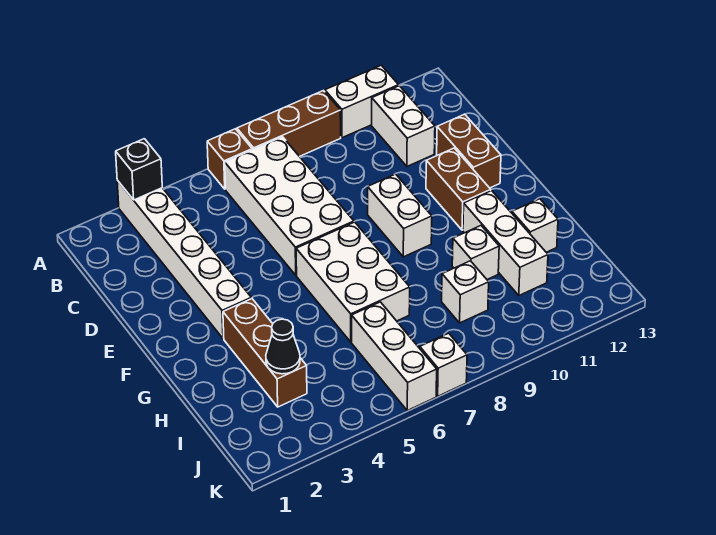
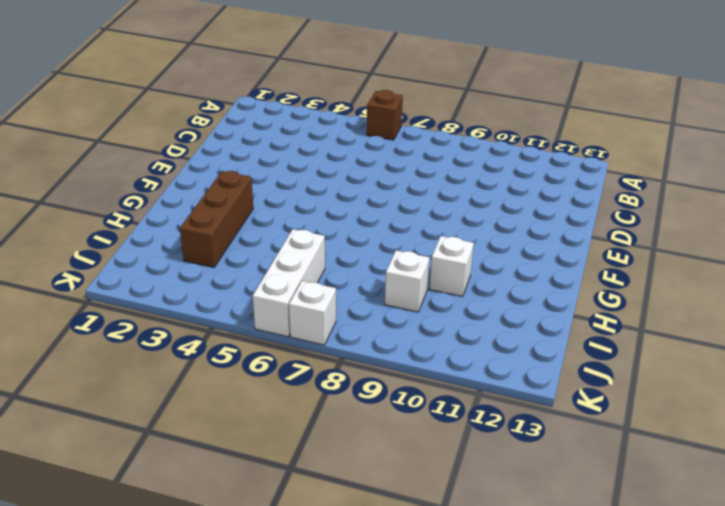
none -> white 1x6 brick [117,180,251,339]
none -> brown 1x3 brick [237,91,341,157]
none -> white 1x2 brick [325,65,399,138]

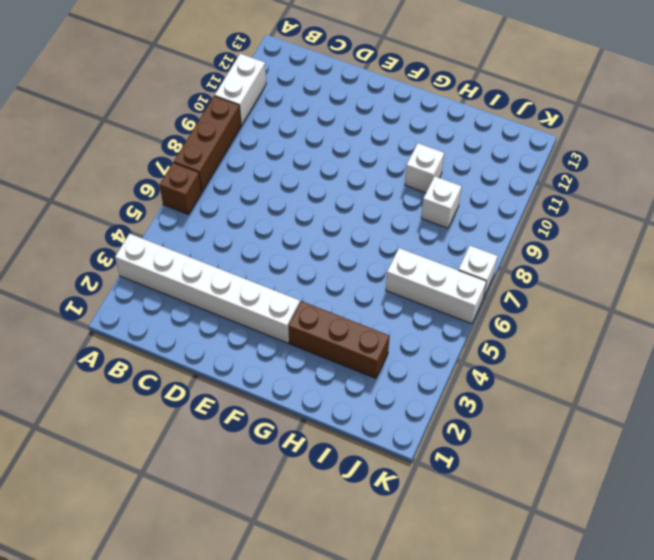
none -> white 2x4 brick [225,137,354,275]
none -> white 1x2 brick [372,86,435,166]
none -> brown 1x2 brick [437,114,501,188]

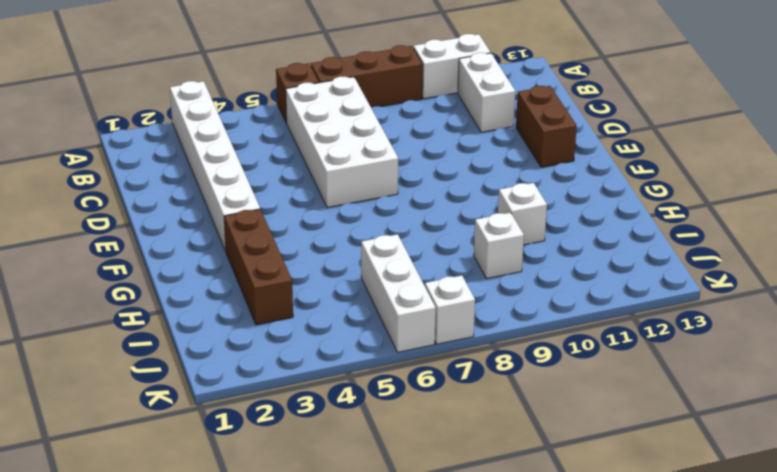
none -> white 1x2 brick [368,174,432,257]
none -> brown 1x2 brick [426,148,491,230]
none -> white 2x3 brick [296,222,410,342]

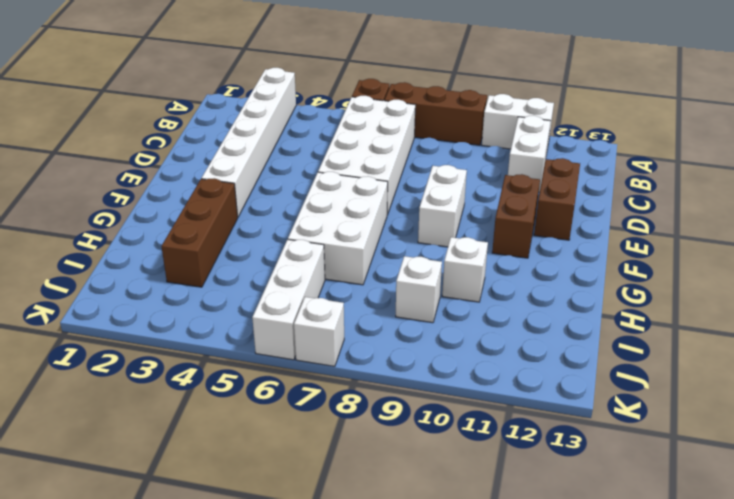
none -> white 1x3 brick [463,191,548,295]
none -> white 1x1 brick [512,199,558,252]
none -> black 1x1 brick [116,139,162,200]

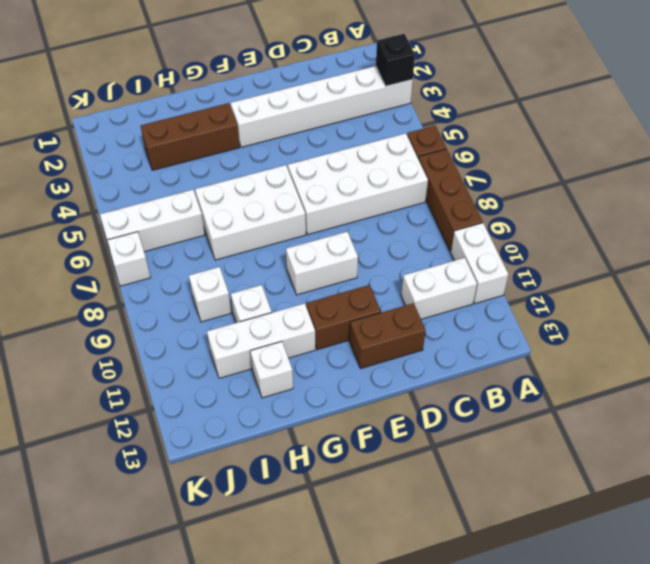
none -> black 1x1 cone [266,319,300,374]

